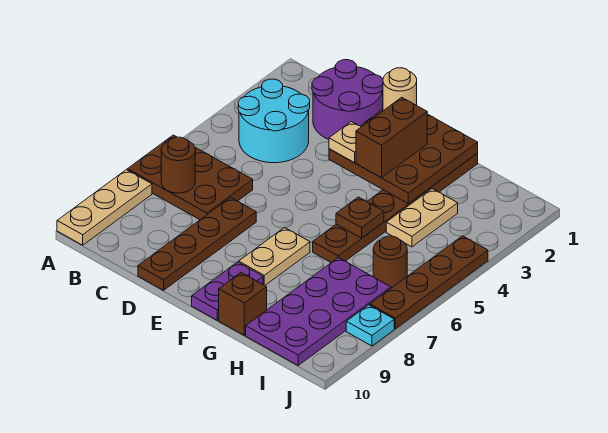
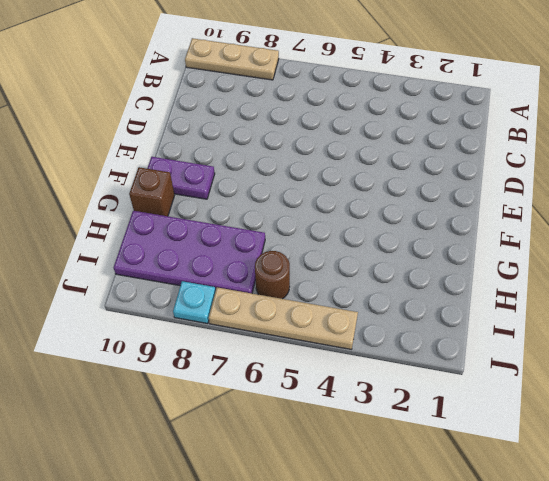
tan 1x4 plate [209,287,358,349] -> brown 1x4 plate [370,236,488,329]
none -> brown 2x3 plate [127,135,253,220]
none -> cyan 2x2 round brick [238,79,310,163]
none -> purple 2x2 round brick [312,60,383,139]

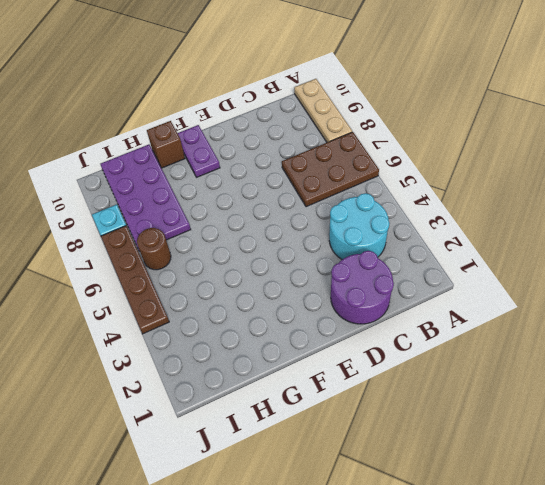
none -> brown 1x4 plate [138,198,256,290]
none -> tan 1x2 plate [239,228,310,285]
none -> brown 1x6 plate [313,153,478,263]

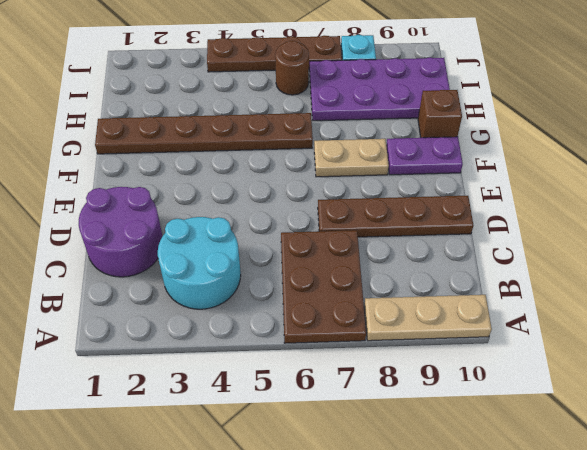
none -> tan 1x2 plate [386,189,458,247]
none -> brown 1x1 round brick [161,137,195,193]
none -> brown 3x3 plate [329,109,478,204]

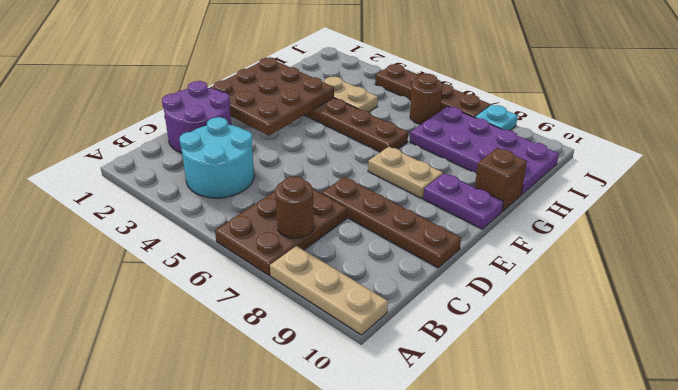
none -> brown 1x1 plate [336,197,384,238]
none -> tan 1x1 round brick [383,68,417,111]
none -> tan 1x1 plate [329,122,361,163]

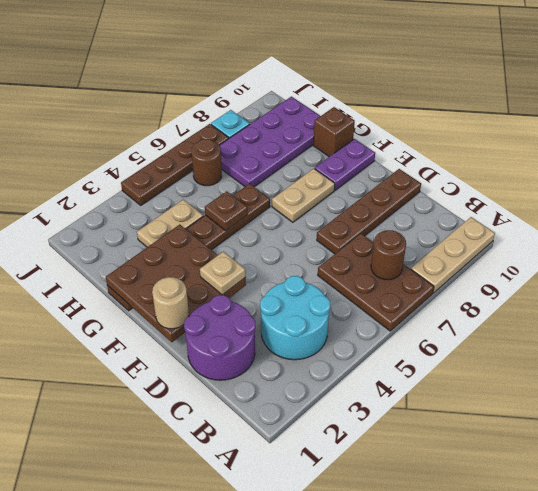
none -> brown 1x2 brick [356,97,427,178]

